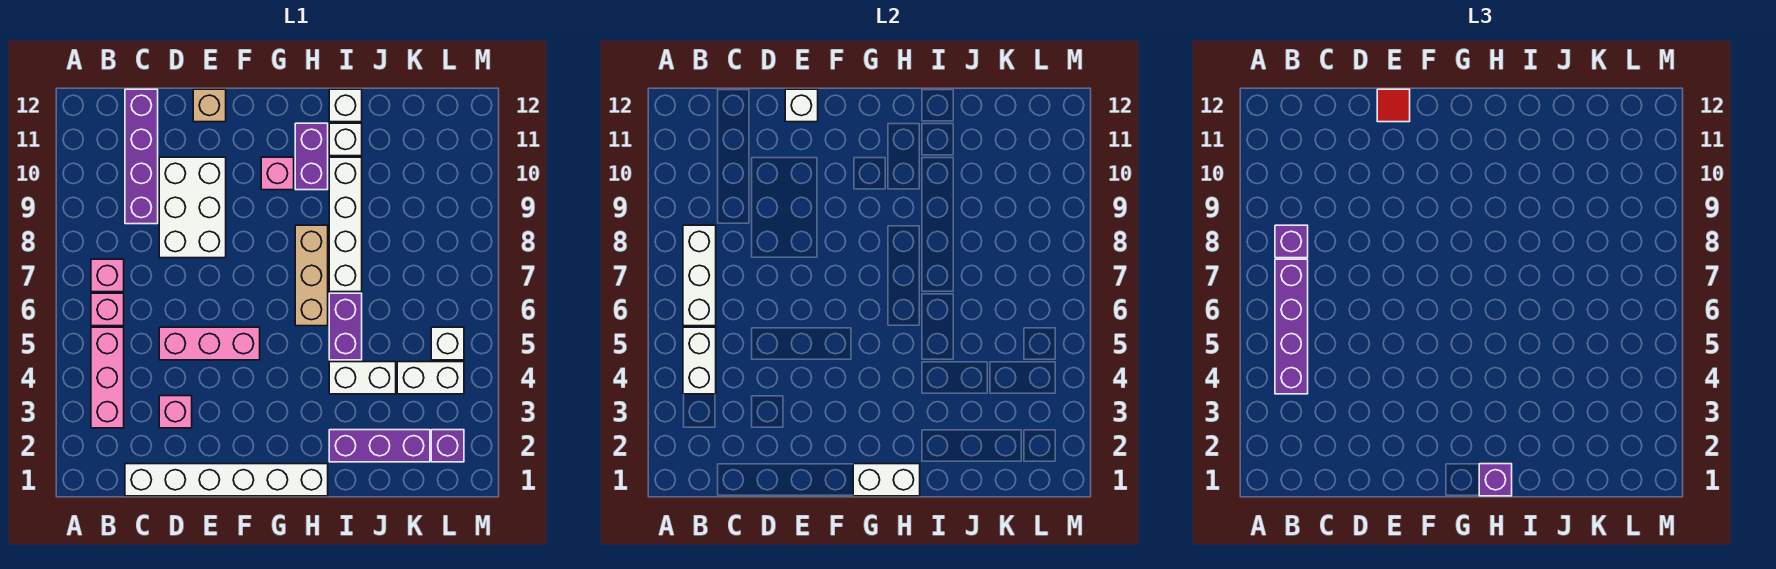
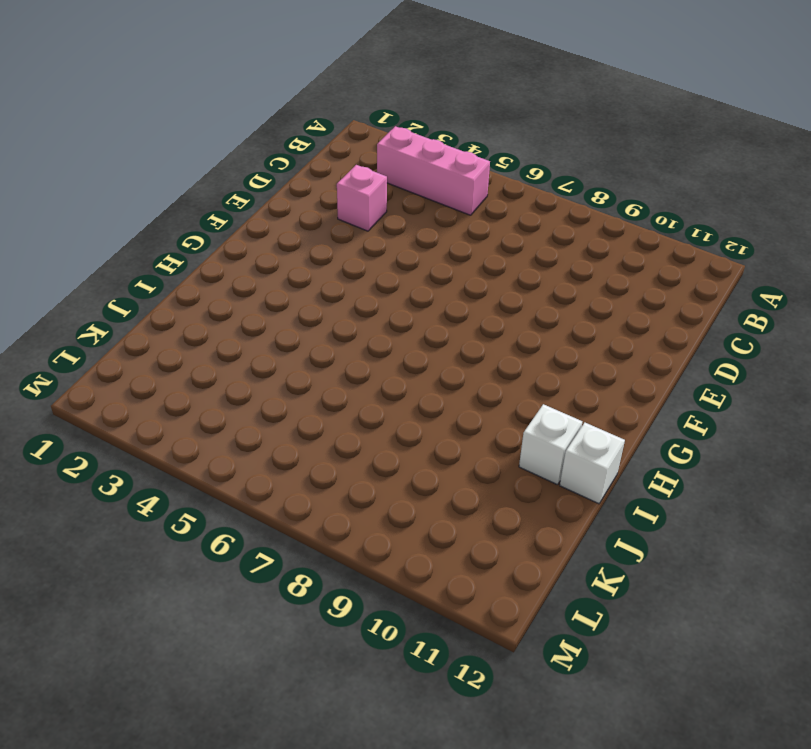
none -> pink 1x1 brick [91,293,124,326]
none -> pink 1x1 brick [91,259,124,292]
none -> white 1x6 brick [125,464,328,496]

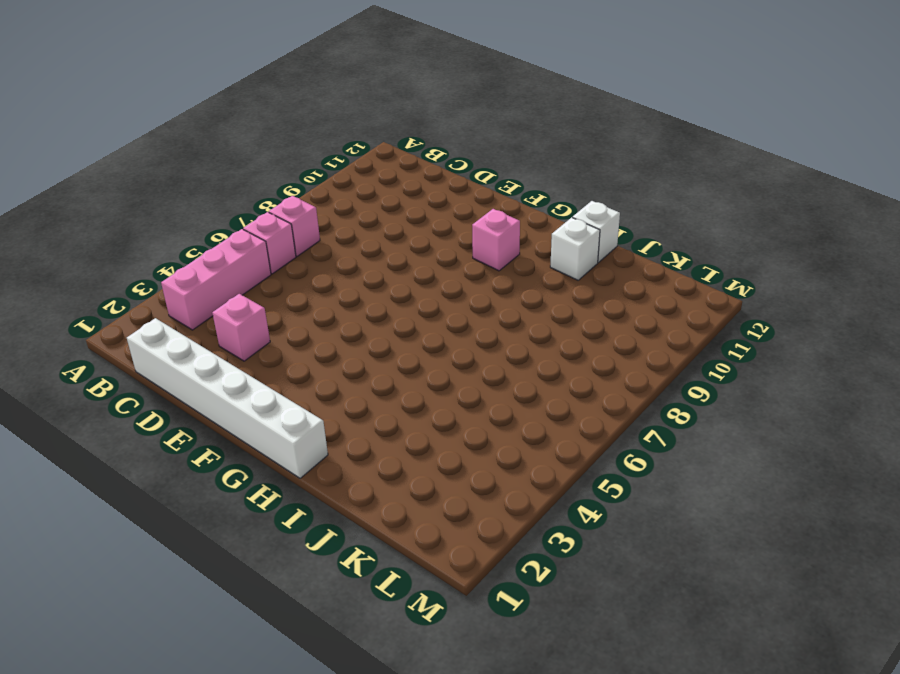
none -> purple 1x4 brick [125,89,158,224]
none -> pink 1x3 brick [159,327,260,360]
none -> white 2x3 brick [159,157,226,258]

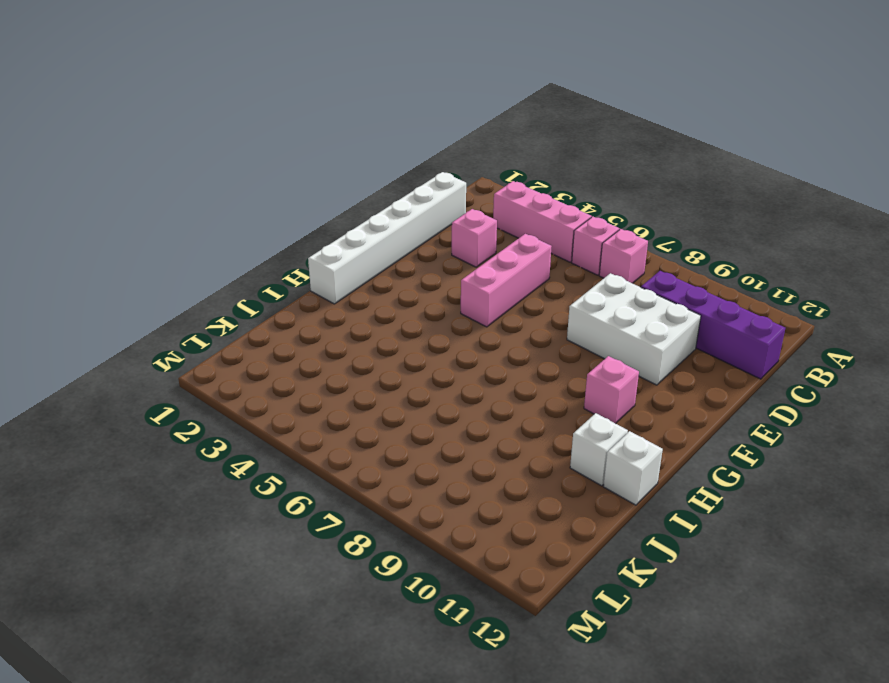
none -> tan 1x1 brick [193,89,226,122]
none -> tan 1x3 brick [295,225,328,326]
none -> purple 1x2 brick [295,123,328,190]

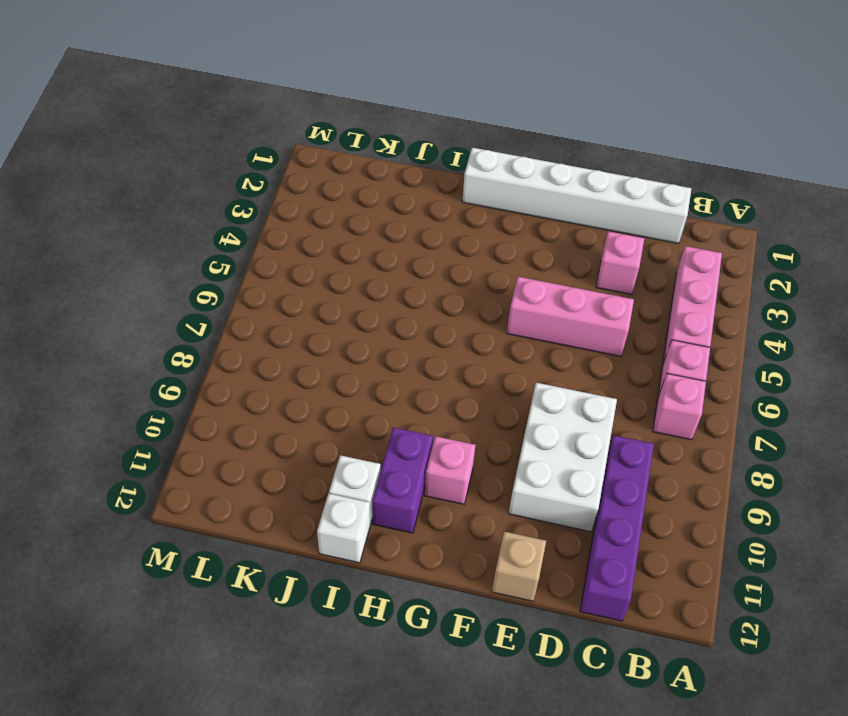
none -> tan 1x3 brick [295,225,328,326]
none -> purple 1x3 brick [329,430,430,462]
none -> white 1x2 brick [329,362,396,394]

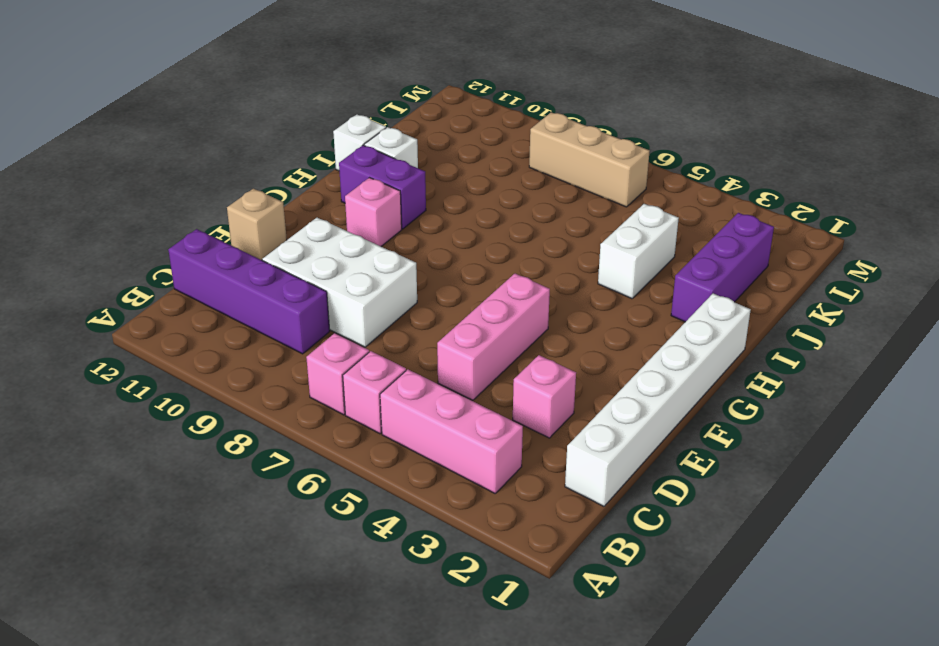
tan 1x3 brick [529,112,650,207] -> tan 1x3 brick moved to [295,225,328,326]
none -> purple 1x2 brick [329,293,362,360]
none -> white 1x4 brick [329,157,362,292]
none -> white 1x2 brick [397,362,464,394]

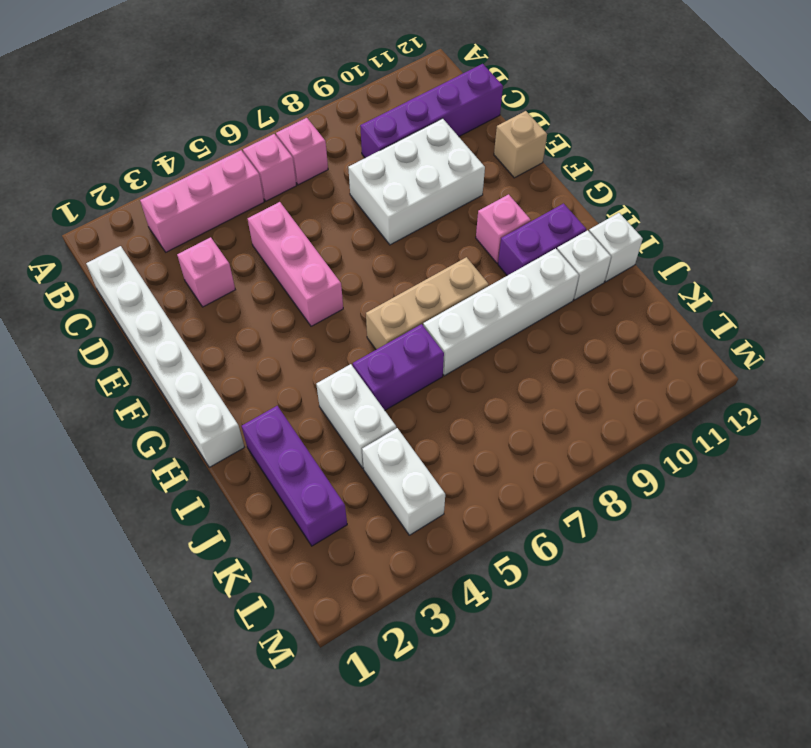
none -> purple 1x1 brick [431,430,464,462]
none -> white 1x1 brick [431,327,464,360]
none -> white 1x2 brick [683,327,716,394]

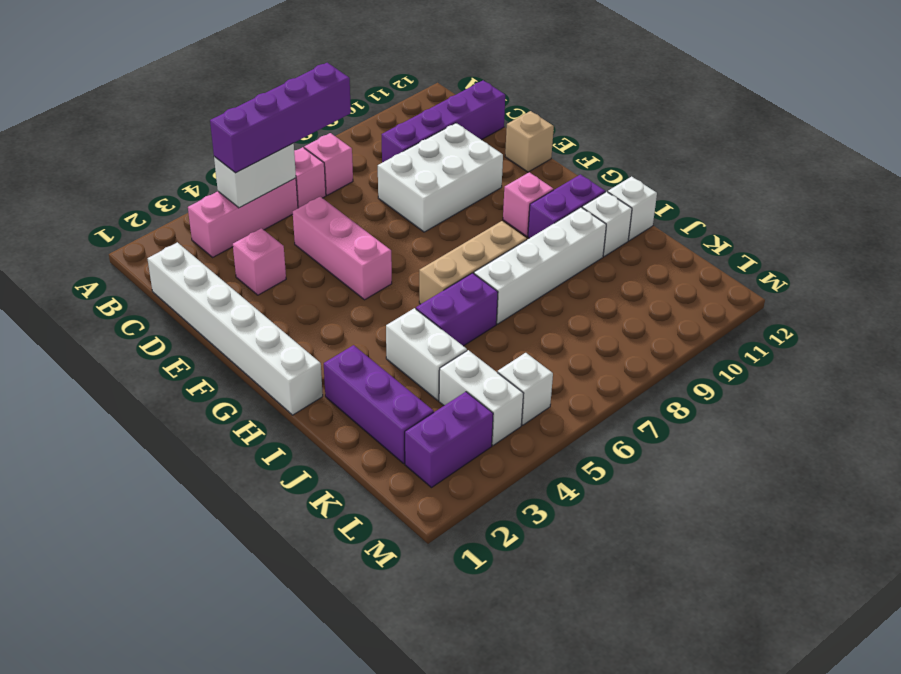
purple 1x2 brick [405,392,493,488] -> purple 1x1 brick [431,430,464,462]
none -> white 1x3 brick [683,225,716,326]
none -> white 1x1 brick [785,89,818,122]
none -> white 1x2 brick [853,464,920,496]

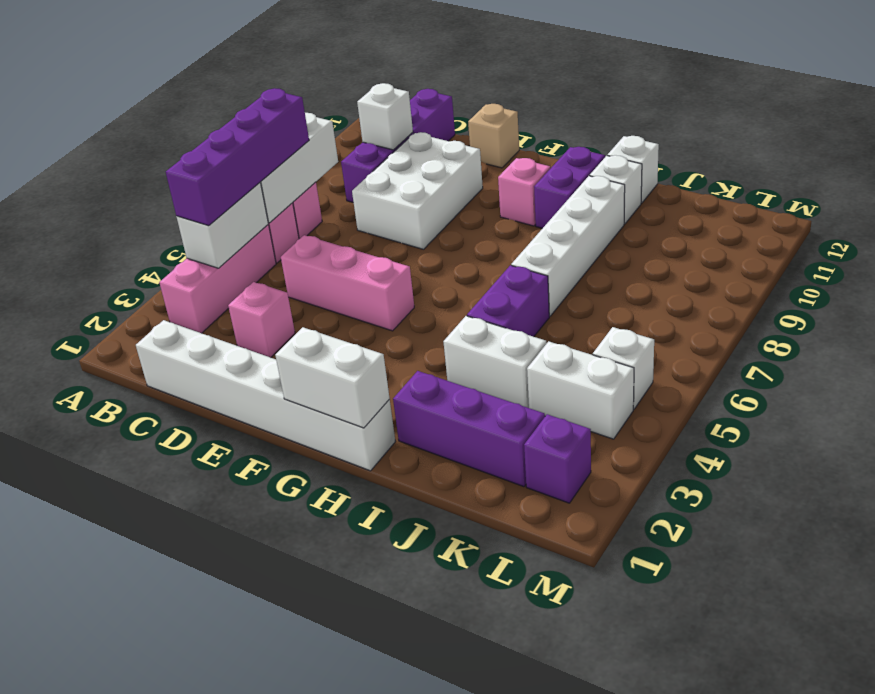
white 1x1 brick [357,83,413,150] -> white 1x1 brick moved to [785,89,818,122]
none -> tan 1x3 brick [295,225,328,326]
none -> purple 1x1 brick [1275,225,1308,258]
none -> red 1x1 tile [1377,89,1410,122]

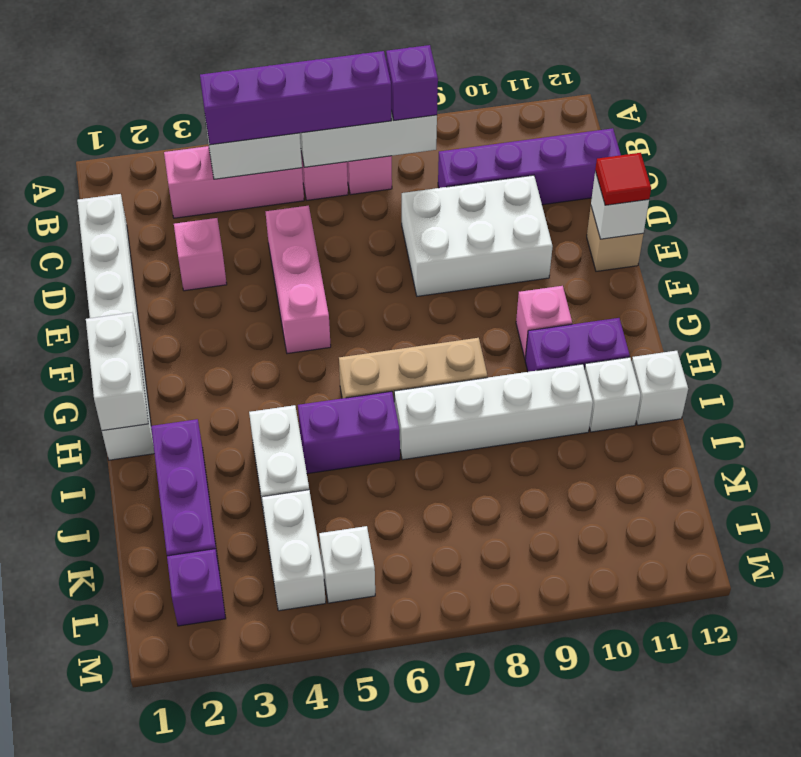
none -> purple 1x1 brick [1479,464,1512,496]

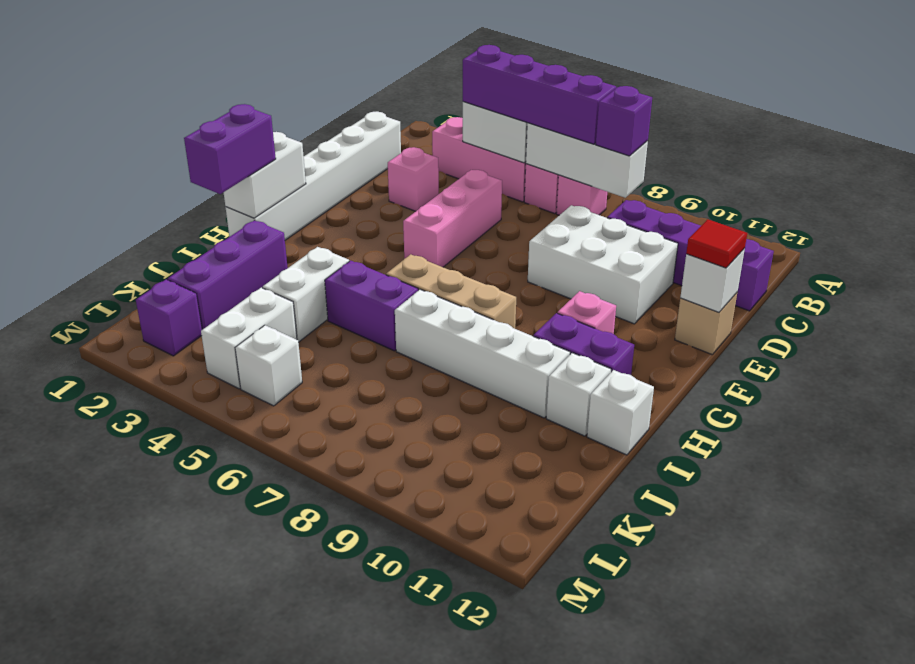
purple 1x2 brick [184,104,276,194] -> purple 1x1 brick [1479,464,1512,496]

